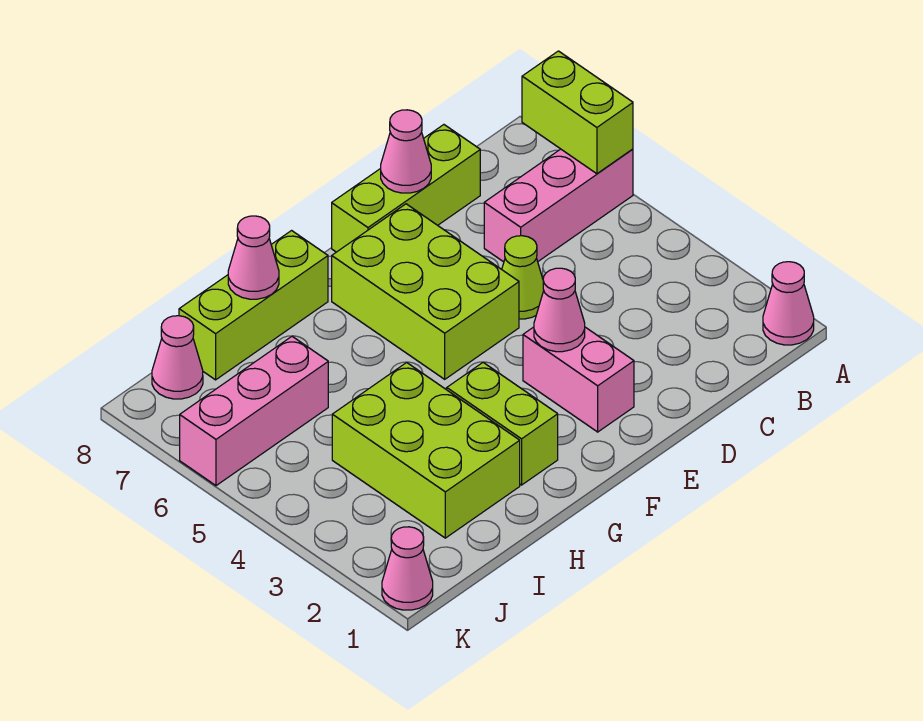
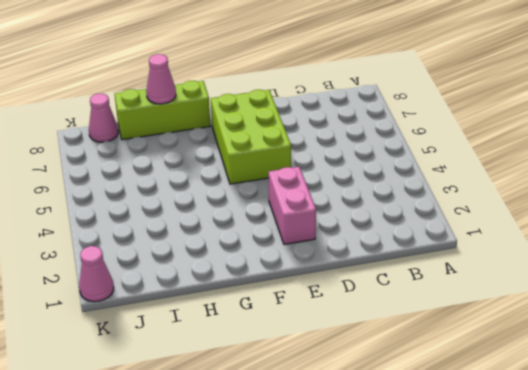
none -> pink 1x1 cone [763,262,814,345]
none -> pink 1x3 brick [484,149,633,262]
none -> lime 1x3 brick [332,125,480,252]

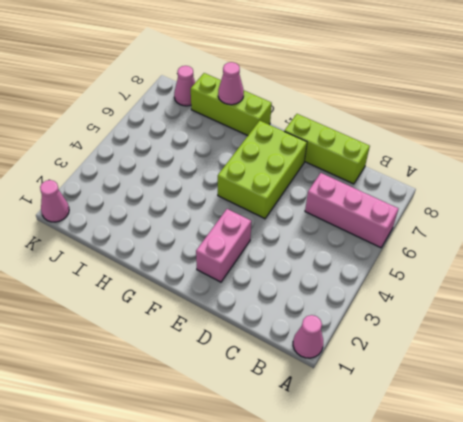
none -> lime 1x1 cone [502,236,544,319]
none -> lime 1x2 brick [447,363,558,485]
none -> lime 2x3 brick [332,363,520,538]

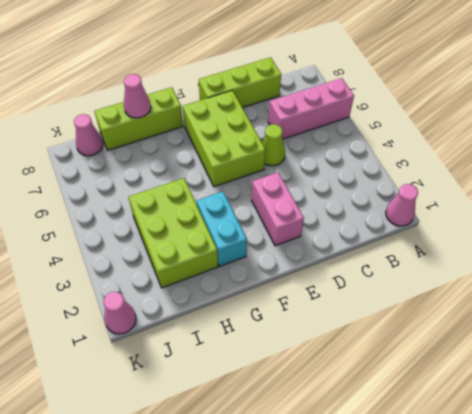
cyan 1x2 brick [196,192,247,266] -> lime 1x2 brick [447,363,558,485]
none -> pink 1x3 brick [180,337,328,486]
none -> lime 1x2 brick [522,51,633,174]
none -> pink 1x1 cone [381,110,431,193]

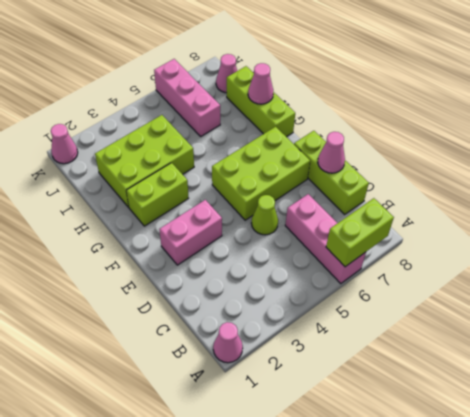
none -> pink 1x1 cone [534,268,585,352]

